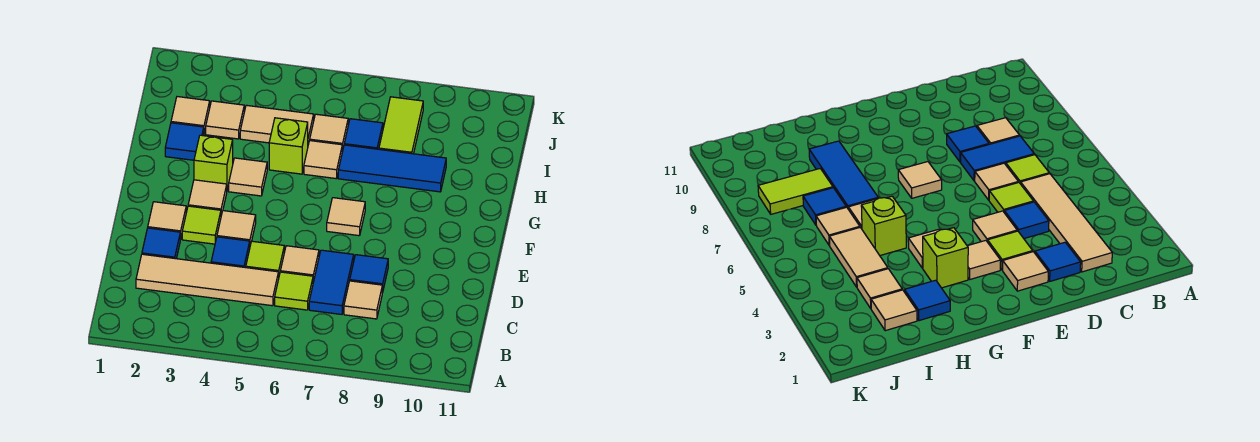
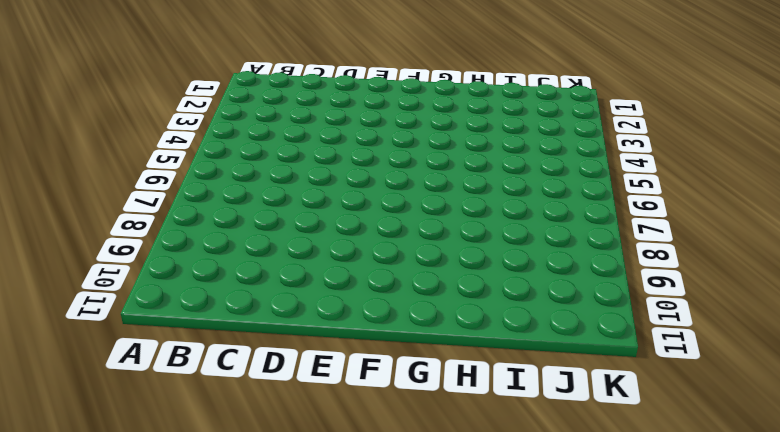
none -> tan 1x4 tile [136,254,279,306]
none -> lime 1x1 tile [275,272,313,310]
none -> blue 1x2 tile [309,250,354,314]

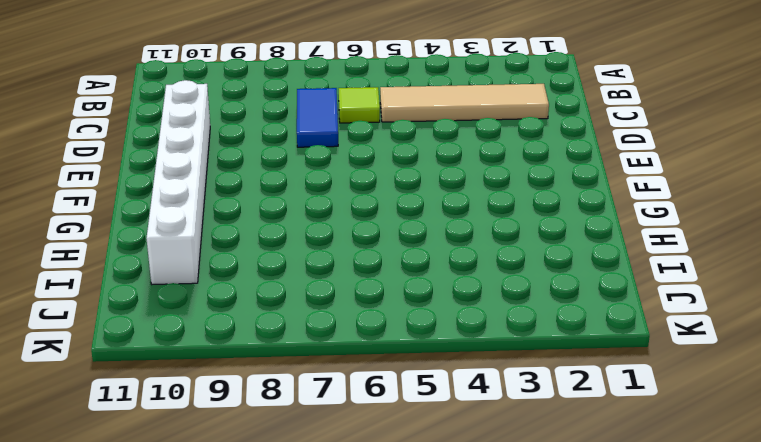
white 1x6 brick [146,80,210,284] -> none
none -> tan 1x1 tile [344,281,382,319]
none -> blue 1x1 tile [142,228,180,259]
none -> blue 1x1 tile [211,237,250,268]

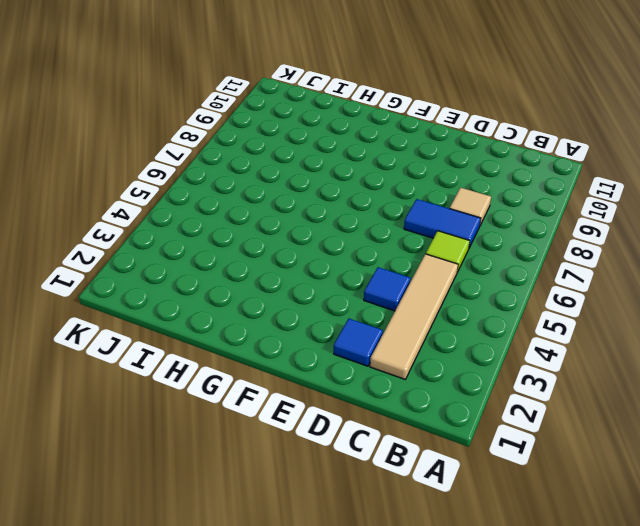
none -> lime 1x1 tile [246,241,284,275]
none -> tan 1x1 tile [280,246,319,282]
none -> blue 1x1 tile [350,255,388,292]

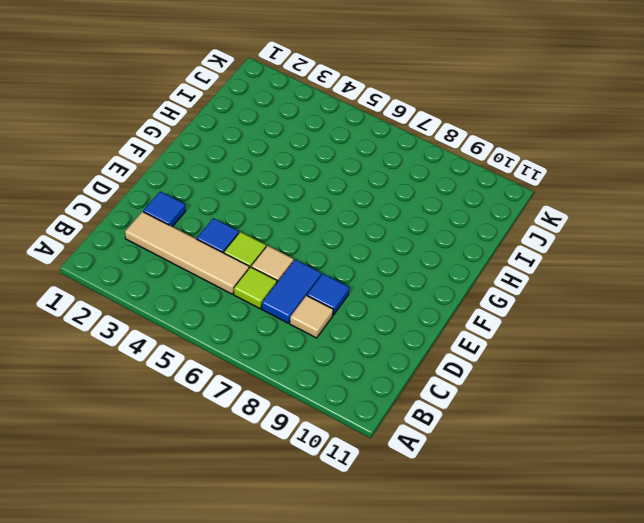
none -> tan 1x1 tile [148,202,186,239]
none -> lime 1x1 tile [182,206,221,244]
none -> tan 1x1 tile [217,211,256,245]

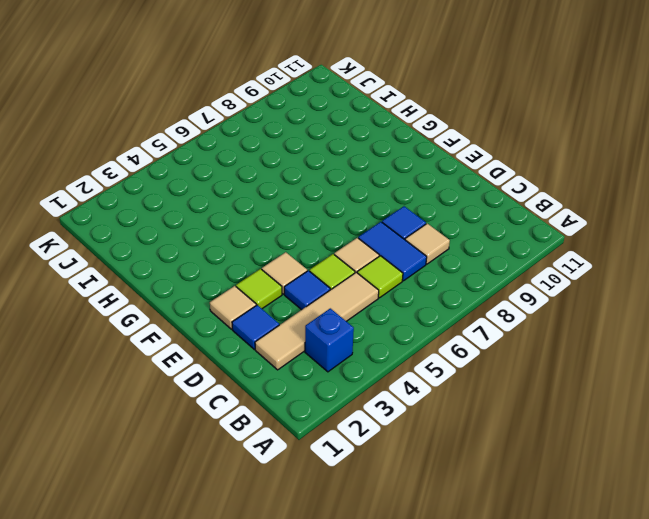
blue 1x1 brick [305,308,354,372] -> none
none -> tan 1x1 tile [188,180,227,215]
none -> tan 1x1 tile [327,198,365,236]
none -> lime 1x1 brick [194,135,233,190]

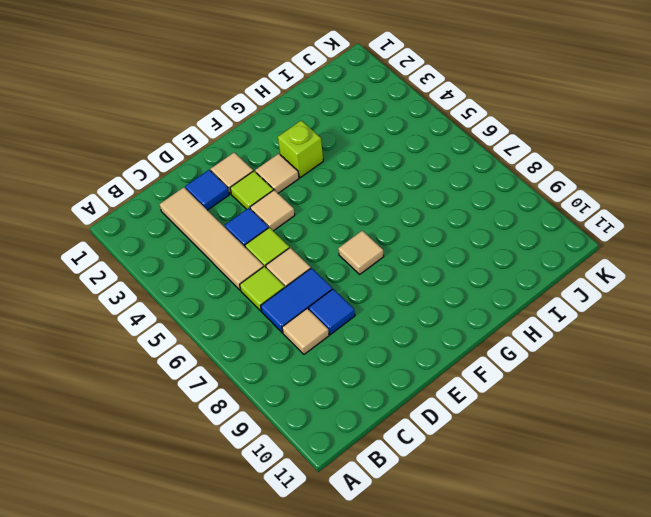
none -> tan 1x1 tile [229,158,267,196]
none -> blue 1x1 tile [165,123,204,160]
none -> lime 1x1 brick [269,118,308,174]

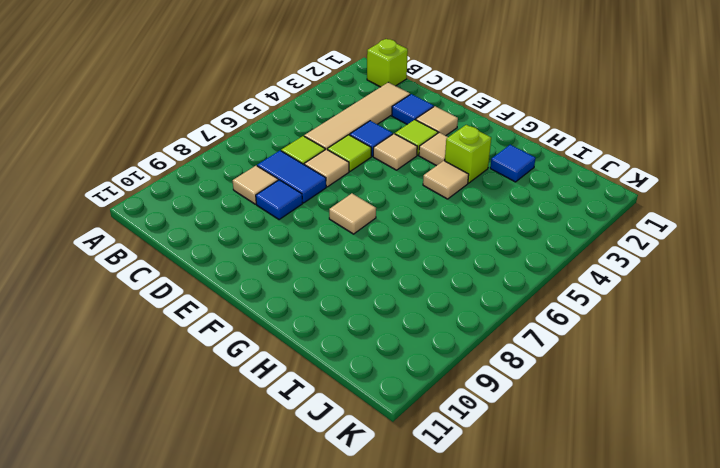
lime 1x1 brick [367,39,408,87] -> lime 1x1 brick moved to [269,118,308,174]
none -> tan 1x1 tile [304,141,342,179]
none -> blue 1x3 tile [338,145,446,192]
none -> tan 1x1 tile [171,97,210,133]

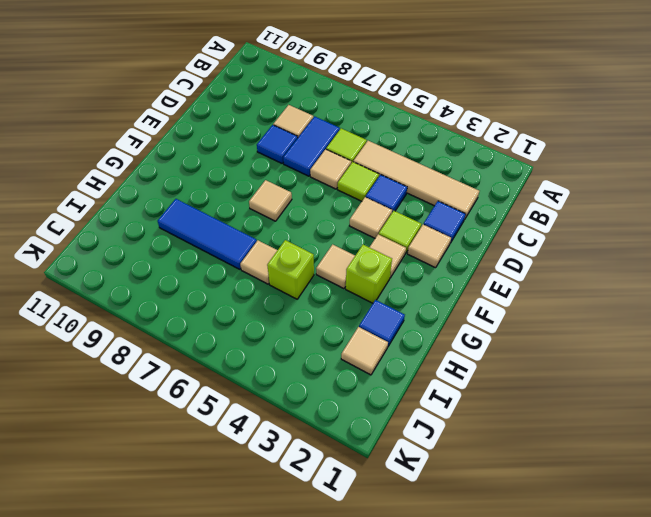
none -> tan 1x1 tile [206,101,244,139]
none -> tan 1x2 tile [240,105,314,145]
none -> tan 1x1 tile [310,114,348,152]

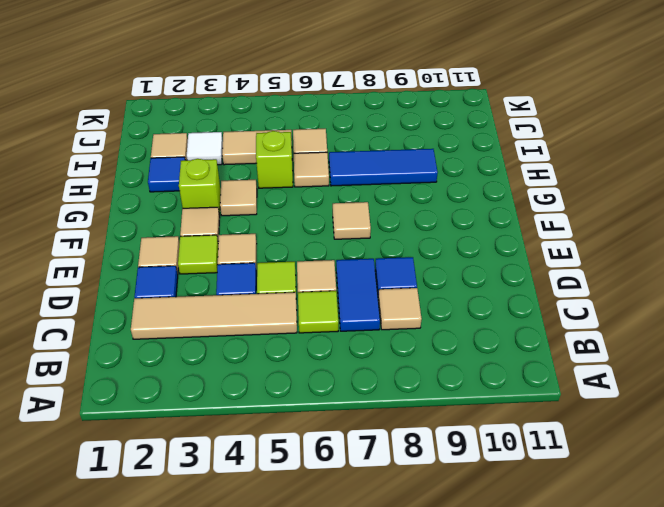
white 1x1 tile [187,132,223,165] -> tan 1x1 tile [206,101,244,139]
none -> blue 1x1 tile [344,119,383,149]
none -> lime 1x2 tile [379,97,423,154]

